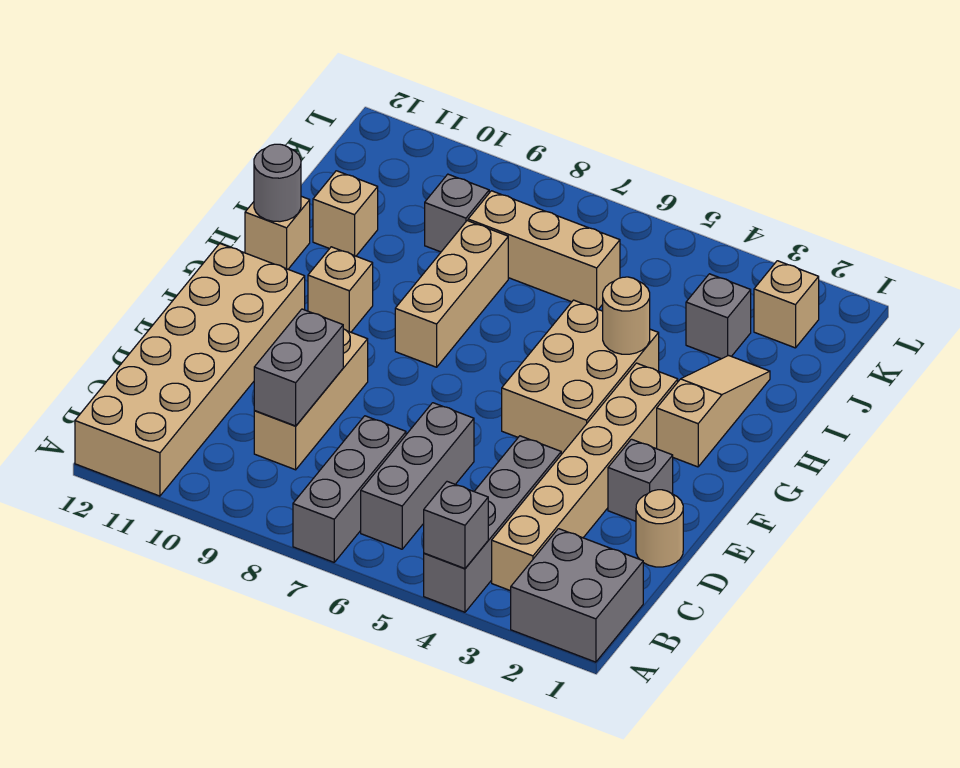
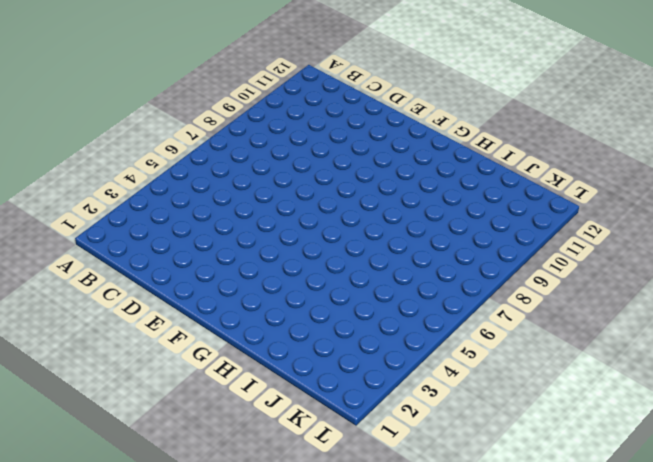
none -> grey 2x2 brick [511,529,643,662]
none -> grey 1x4 brick [424,436,561,612]
none -> grey 1x3 brick [293,416,406,562]

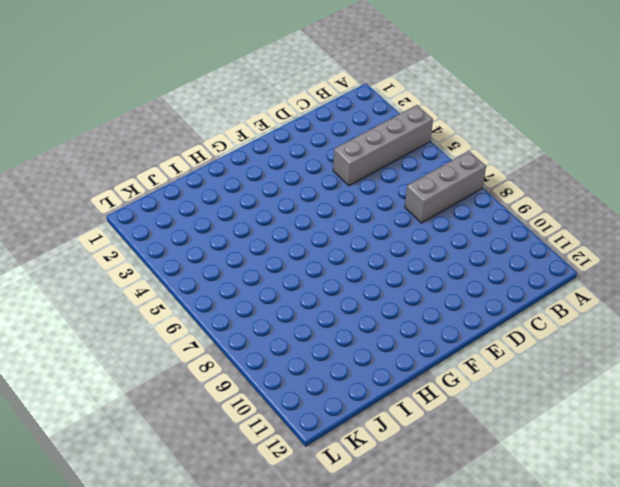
none -> grey 2x2 brick [511,529,643,662]
none -> tan 2x6 brick [75,244,305,496]
none -> tan 1x6 brick [492,363,678,591]

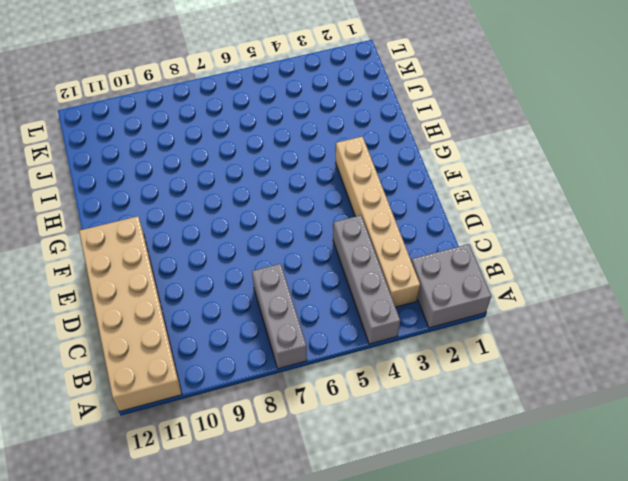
none -> grey 1x3 brick [361,403,474,549]
none -> tan 1x3 brick [254,329,368,470]
none -> tan 1x1 round brick [636,490,683,567]

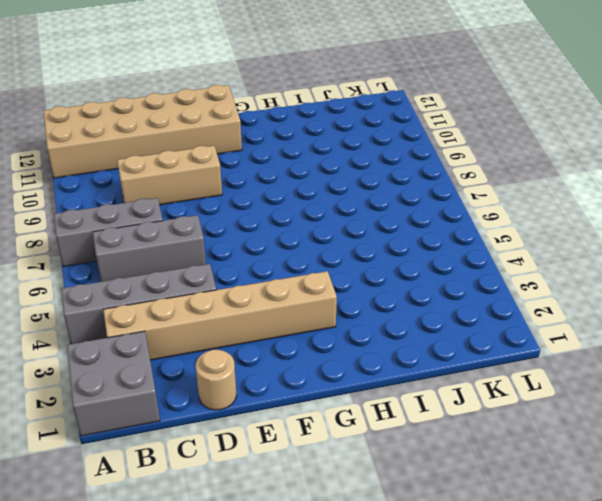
none -> grey 1x1 brick [608,439,673,521]
none -> tan 2x3 brick [502,300,659,454]
none -> tan 1x3 slope [656,356,770,467]

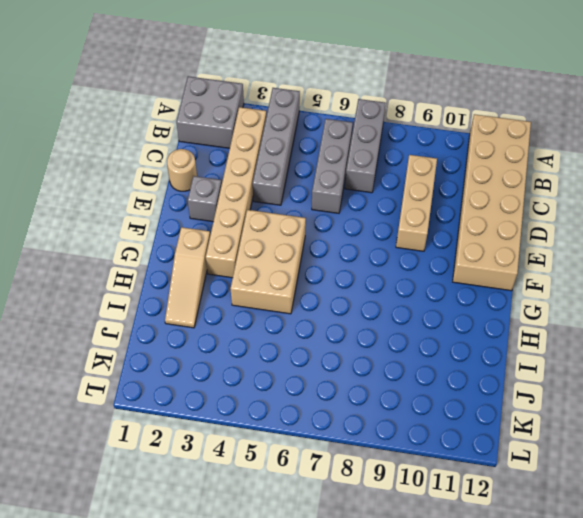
none -> tan 1x3 brick [395,221,508,367]
none -> tan 1x1 brick [308,247,373,332]
none -> tan 1x1 brick [245,196,310,269]

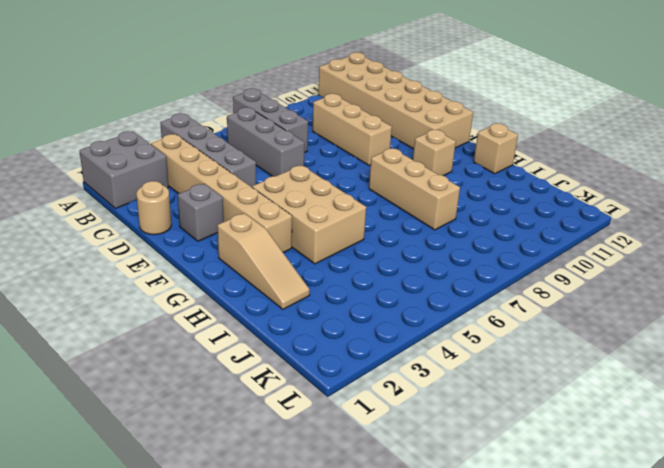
none -> tan 1x1 brick [313,171,378,256]
none -> grey 1x1 brick [686,274,751,359]
none -> tan 1x3 brick [468,191,620,309]

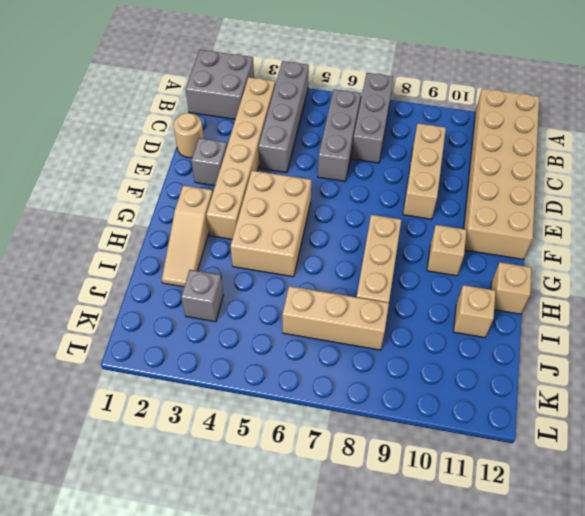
none -> grey 1x1 brick [425,174,489,252]
none -> tan 1x1 brick [754,261,819,348]
none -> grey 1x1 brick [424,482,488,568]

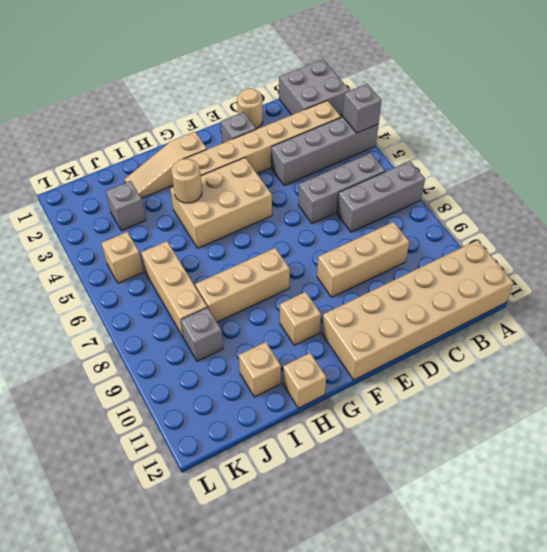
tan 1x1 brick [101,232,143,283] -> tan 1x1 brick moved to [754,261,819,348]
none -> grey 1x2 brick [254,309,343,426]
none -> grey 1x1 round brick [254,144,301,222]

